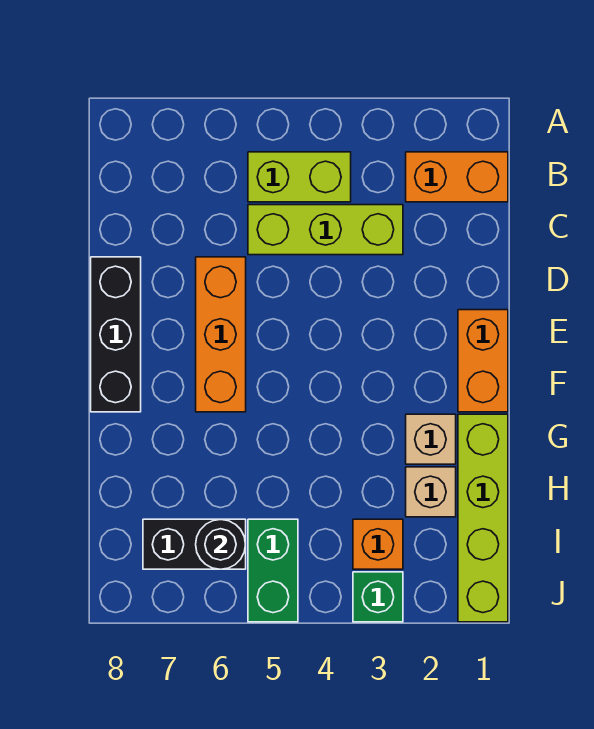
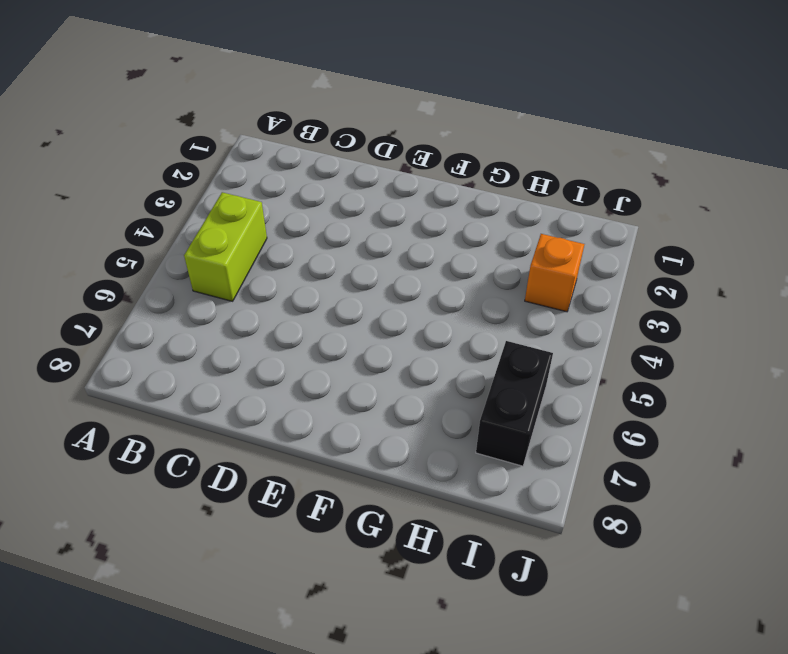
none -> orange 1x2 brick [406,152,508,202]
none -> lime 1x3 brick [248,205,403,255]
none -> orange 1x3 brick [196,257,246,412]

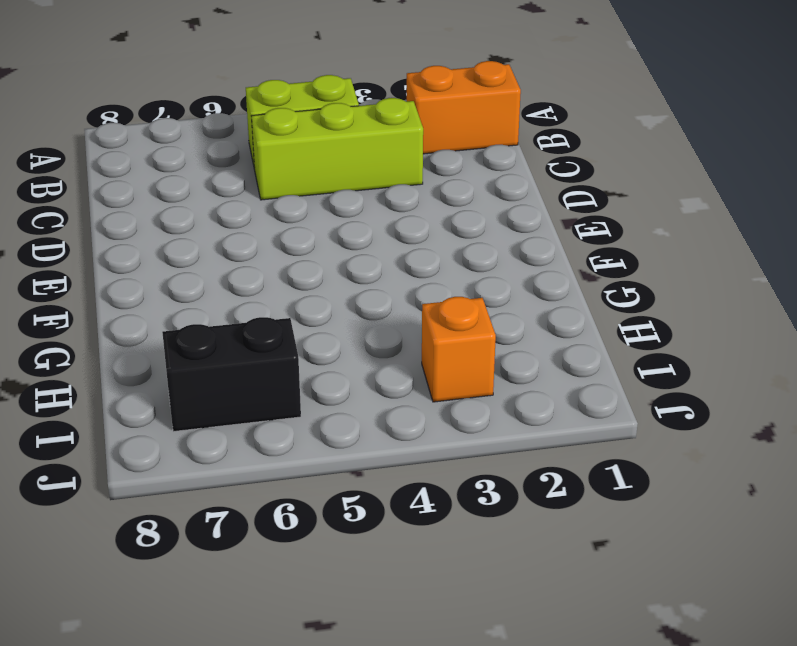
none -> orange 1x3 brick [196,257,246,412]
none -> black 1x3 brick [91,257,141,412]
none -> orange 1x2 brick [458,310,508,412]

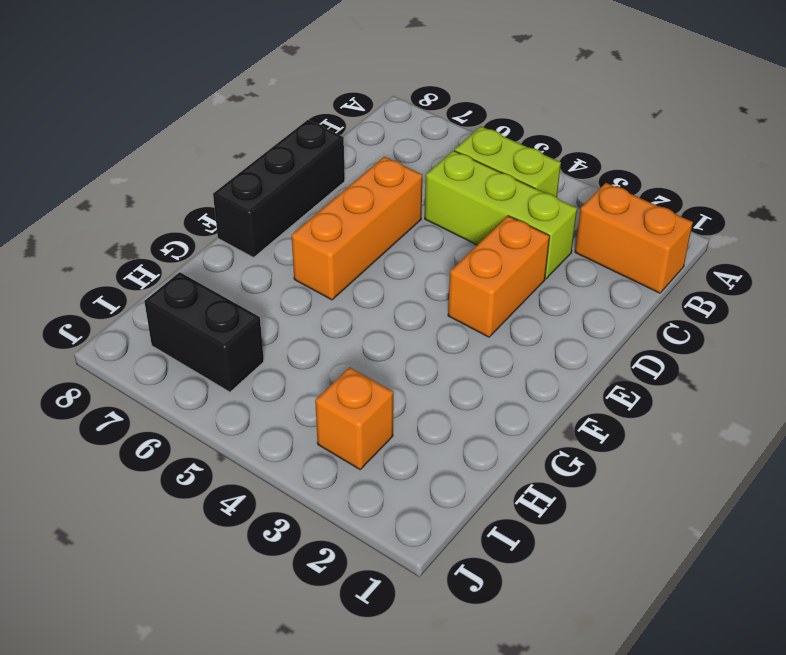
orange 1x2 brick [448,216,550,337] -> orange 1x2 brick moved to [458,310,508,412]
none -> lime 1x4 brick [458,414,508,622]
none -> tan 1x1 brick [406,414,456,464]
none -> tan 1x1 brick [406,467,456,517]

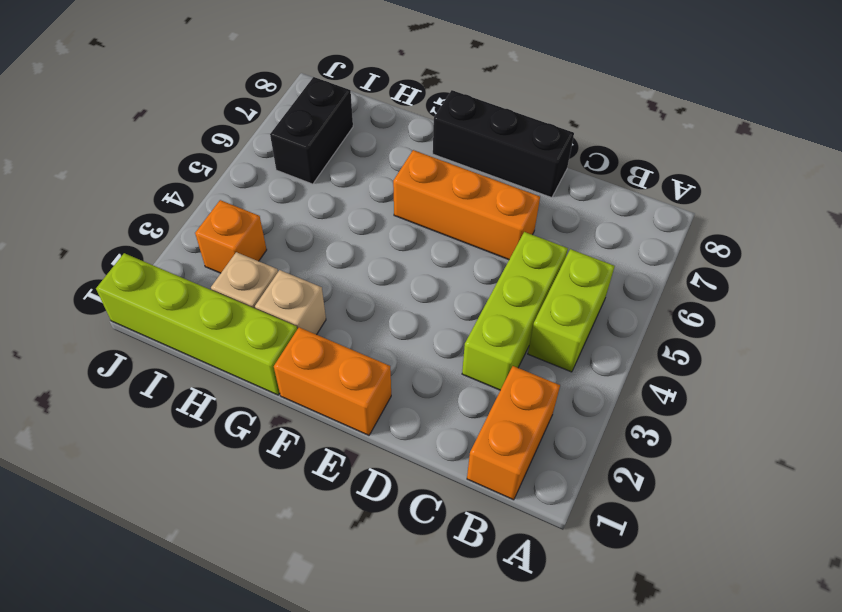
none -> green 1x2 brick [248,519,298,622]
none -> green 1x1 brick [353,572,403,622]
none -> black 1x1 round brick [196,519,246,569]

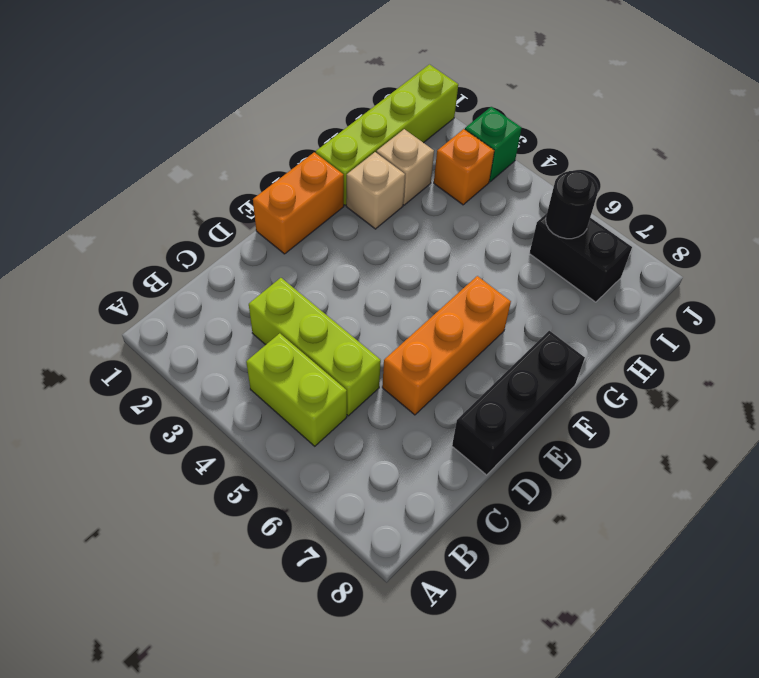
none -> orange 1x2 brick [406,152,508,202]
none -> green 1x2 brick [248,519,298,622]

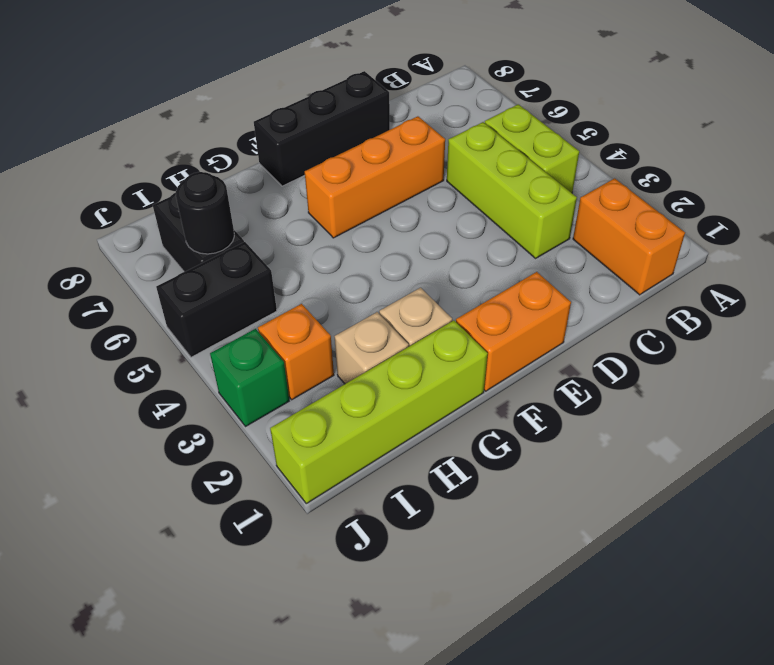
black 1x2 brick [156,242,277,357] -> green 1x2 brick [248,519,298,622]

